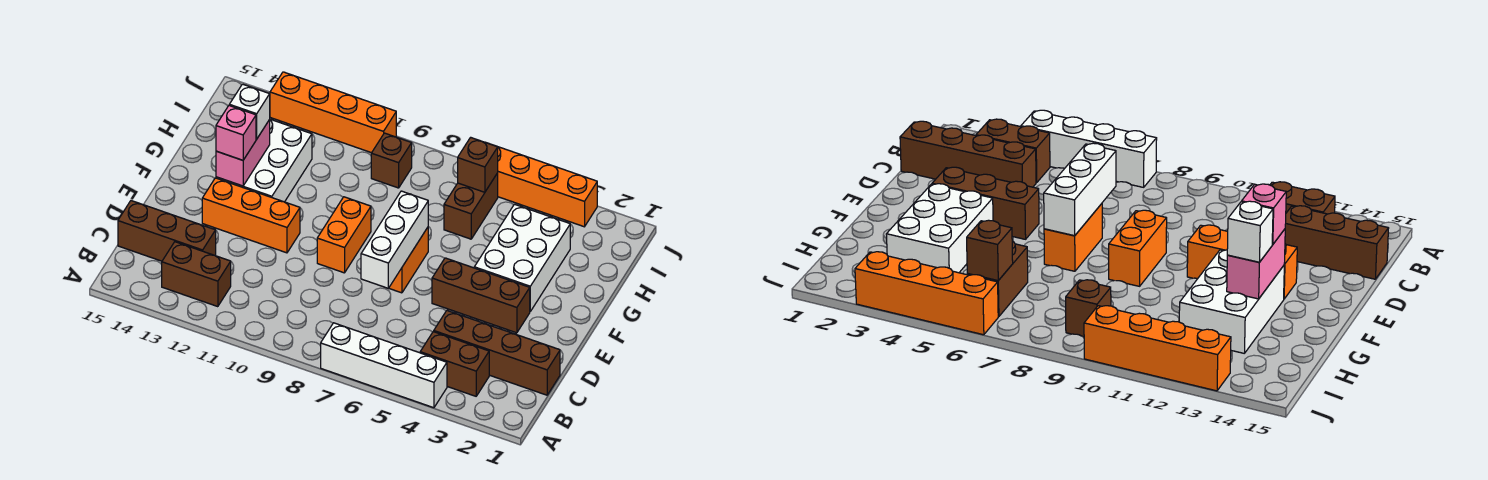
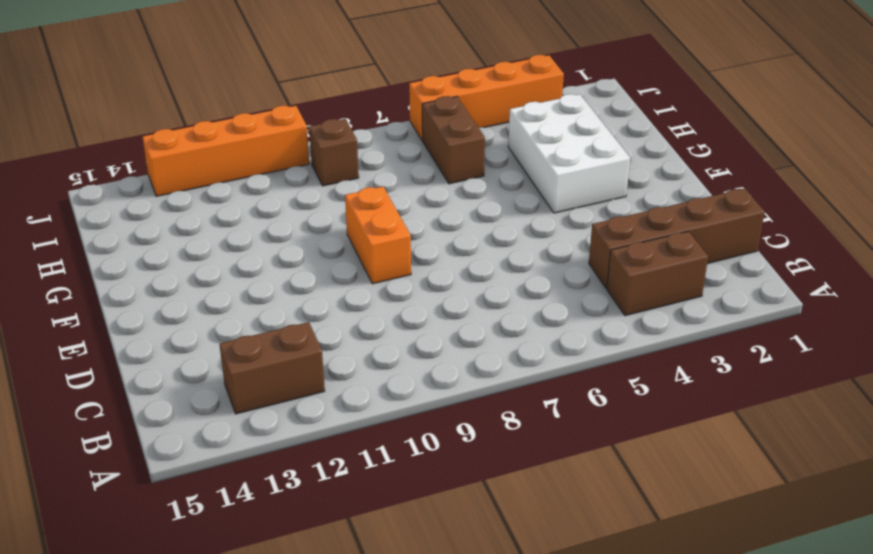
none -> white 1x4 brick [321,323,447,408]
none -> brown 1x3 brick [118,201,216,261]
none -> brown 1x3 brick [432,258,530,333]

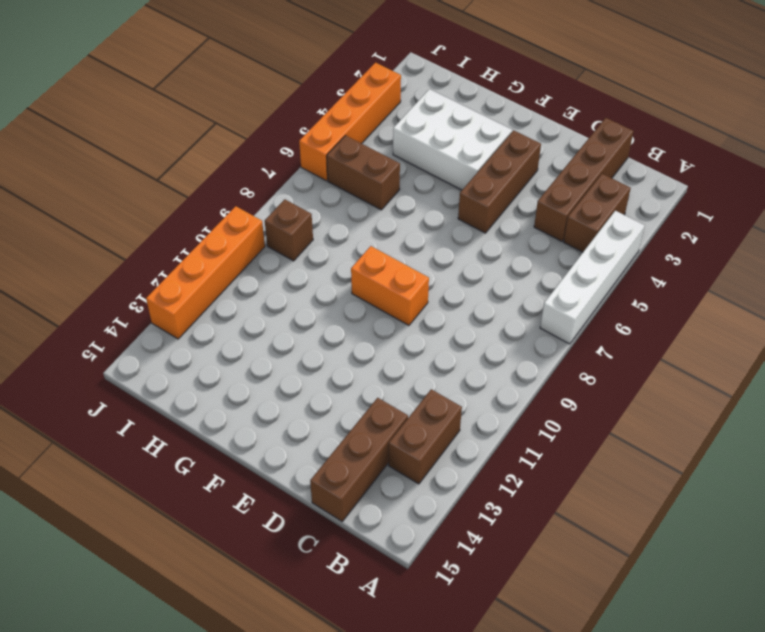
none -> orange 1x2 brick [389,227,428,293]
none -> orange 1x3 brick [202,178,300,253]
none -> white 2x3 brick [216,119,312,202]

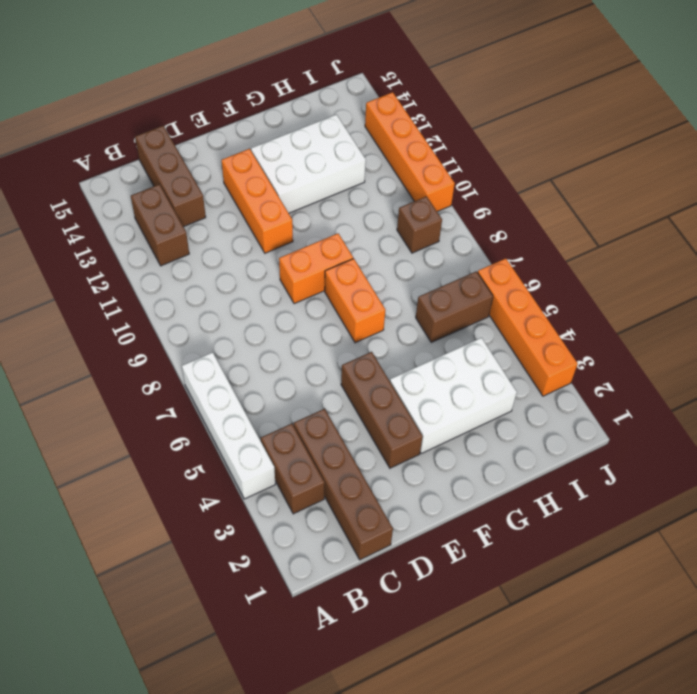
orange 1x2 brick [325,259,385,343] -> orange 1x2 brick turned to [389,227,428,293]
none -> white 1x3 brick [361,191,428,288]
none -> pink 1x2 brick [216,120,270,186]
none -> brown 1x1 brick [458,137,498,192]

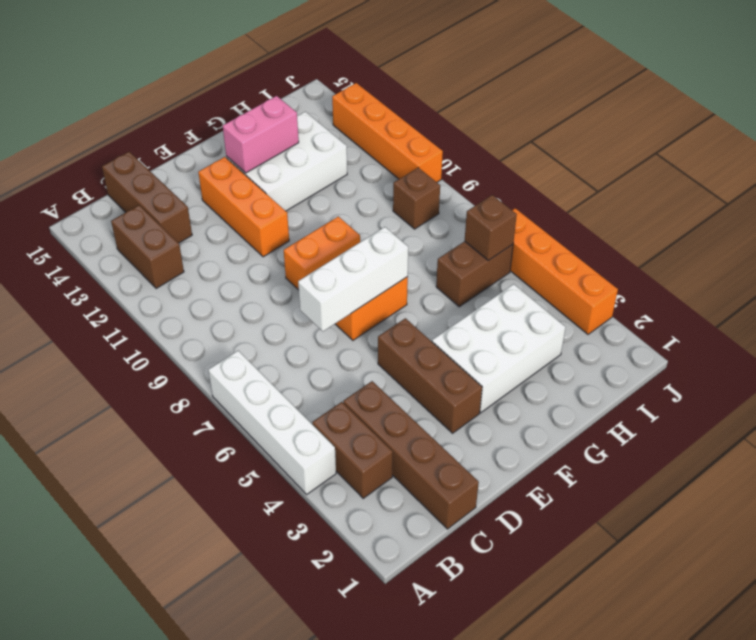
none -> pink 1x1 brick [216,106,256,160]
none -> white 1x1 brick [229,84,270,139]

